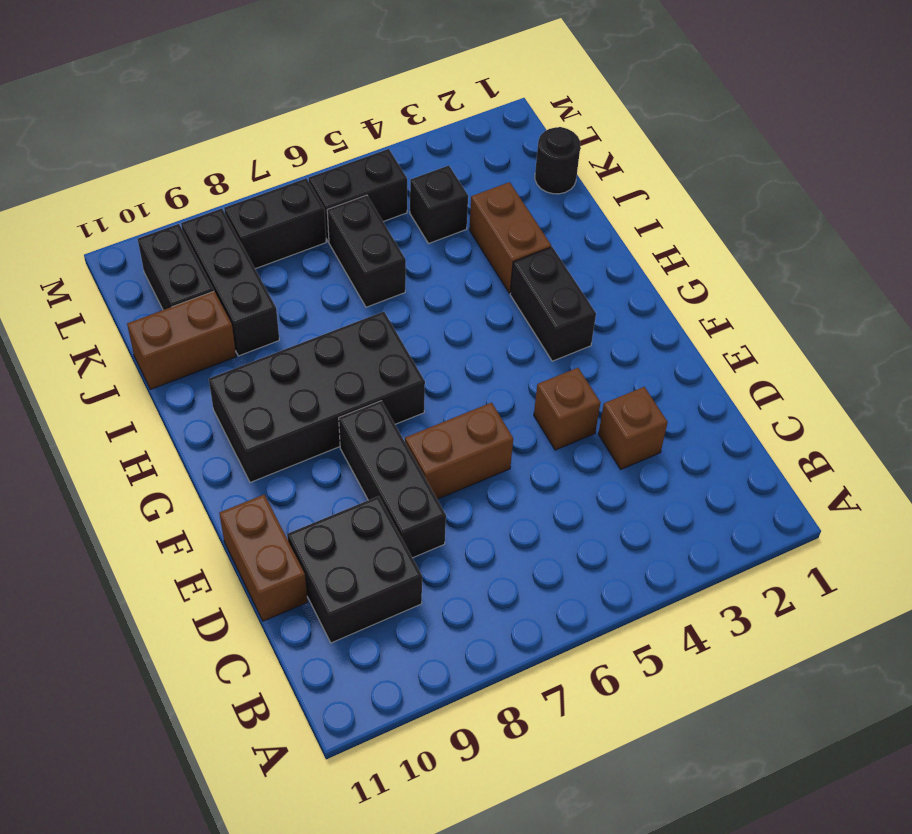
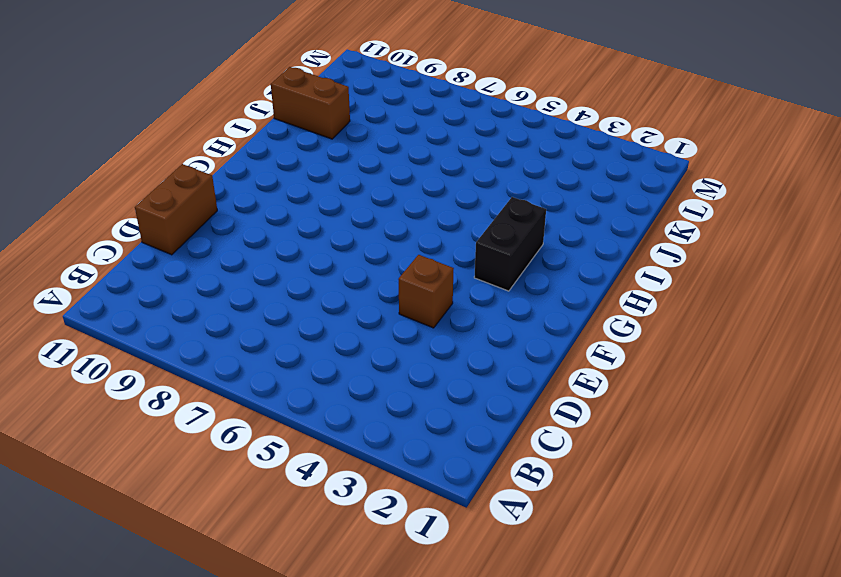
none -> black 2x2 brick [287,496,422,643]
none -> brown 1x1 brick [598,387,668,469]
none -> black 1x3 brick [339,401,446,558]

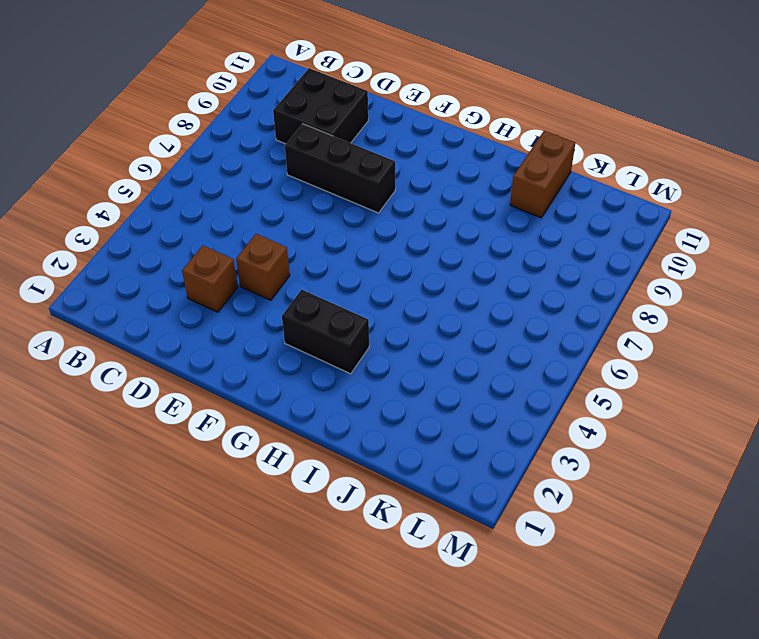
none -> brown 1x2 brick [220,495,308,621]
none -> brown 1x2 brick [405,403,513,499]
none -> black 2x4 brick [209,312,425,483]

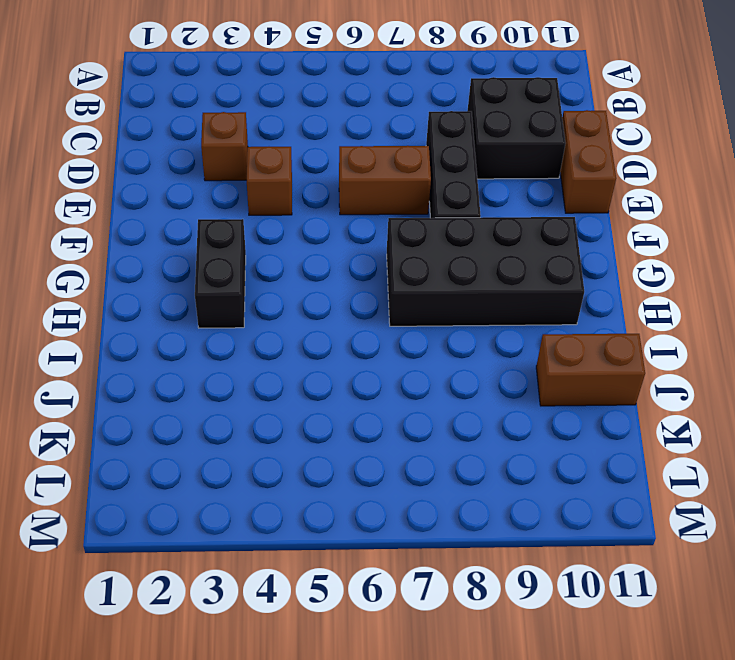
none -> brown 1x2 brick [469,182,551,293]
none -> black 1x2 brick [327,195,406,307]
none -> black 1x3 brick [181,209,279,356]

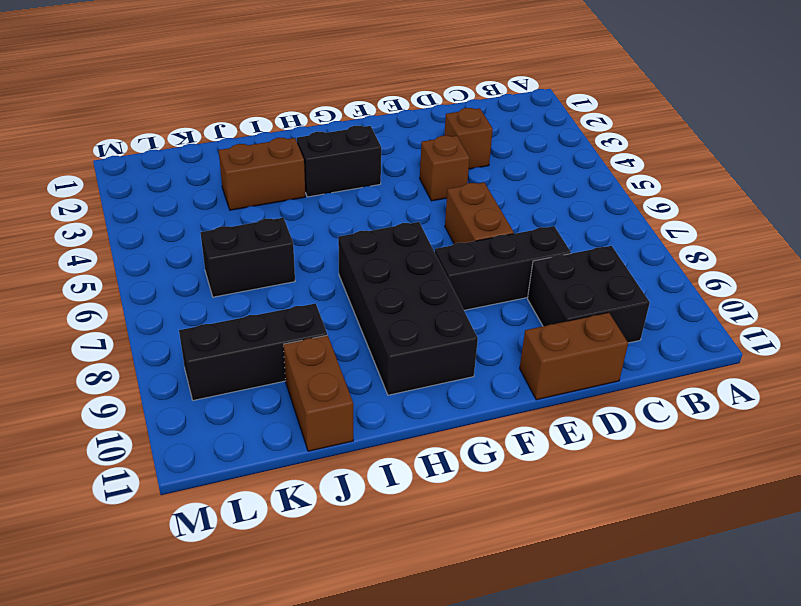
none -> black 1x1 round brick [535,127,580,194]
none -> black 1x1 brick [410,165,468,244]
none -> black 1x2 brick [138,224,214,310]

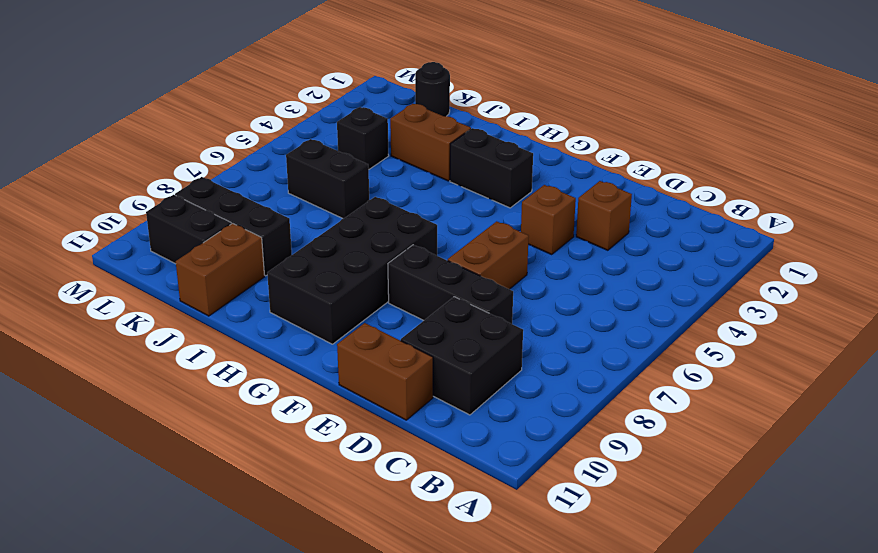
none -> black 1x2 brick [309,149,407,242]
none -> black 1x2 brick [224,178,326,269]

